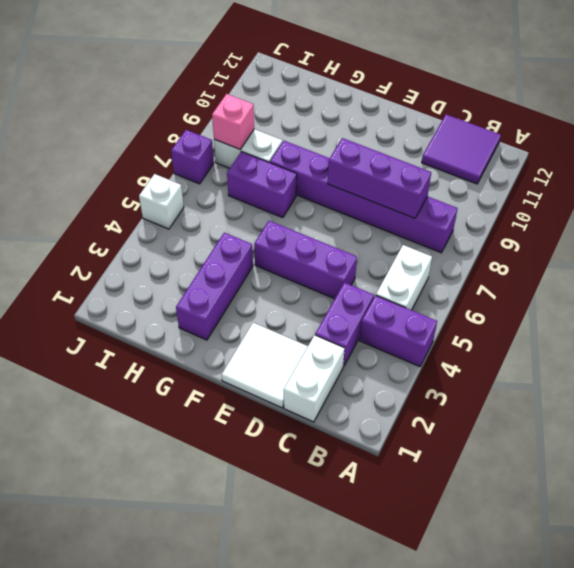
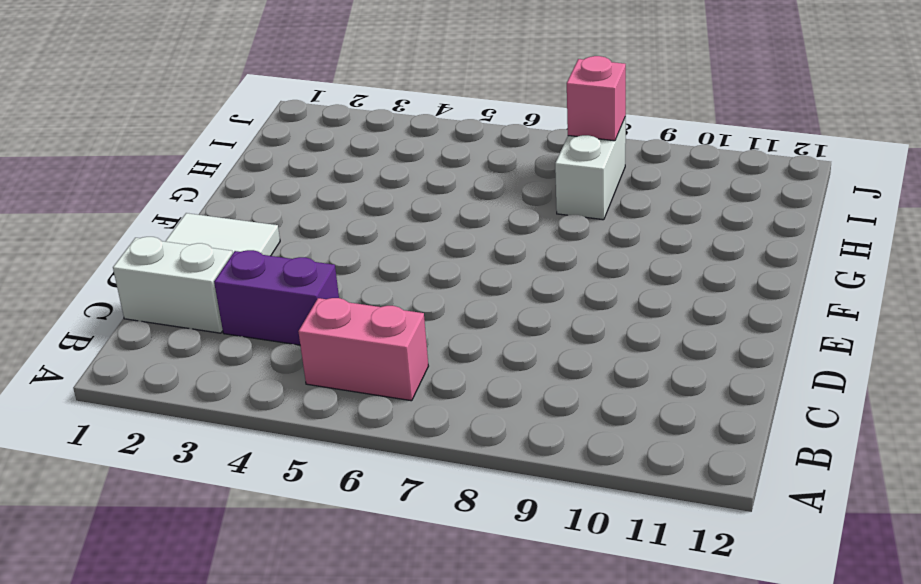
pink 1x2 brick [298,298,428,401] -> white 1x2 brick [376,245,432,310]
none -> purple 1x2 brick [360,295,437,367]
none -> purple 1x6 brick [270,141,458,253]
none -> purple 2x2 tile [422,114,501,184]

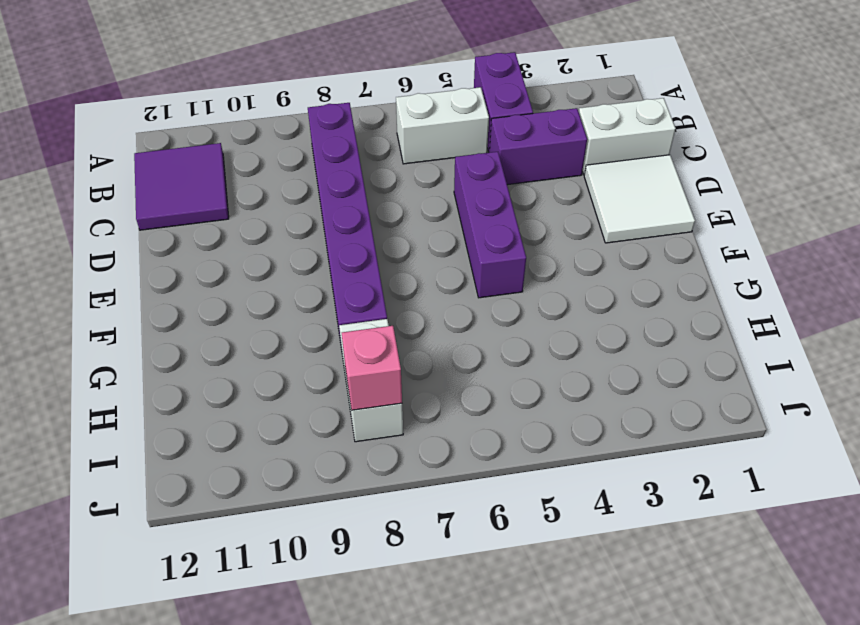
none -> purple 1x3 brick [176,233,253,340]
none -> purple 1x2 brick [227,152,297,218]
none -> white 1x1 brick [139,174,184,229]

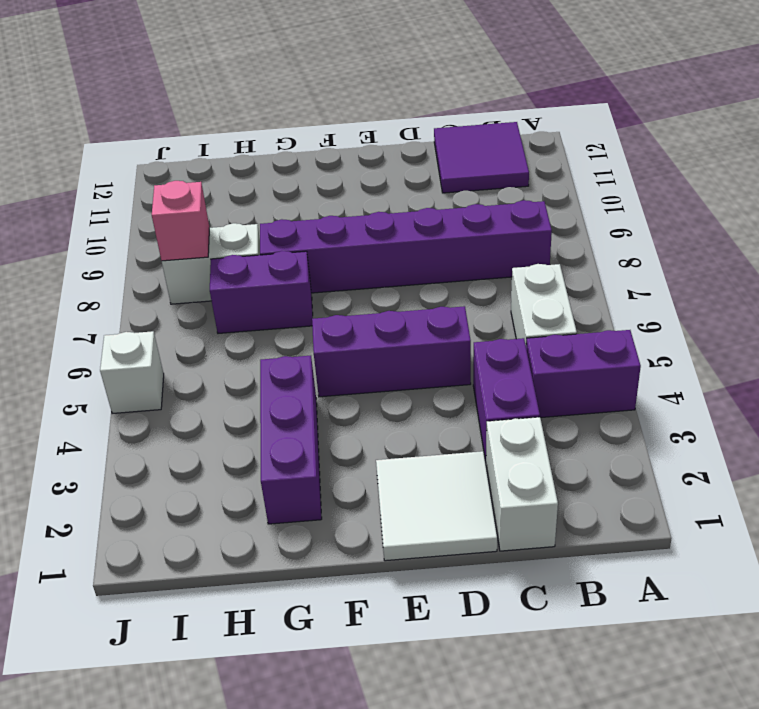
none -> purple 1x1 brick [171,130,214,184]
none -> purple 1x3 brick [328,138,431,218]

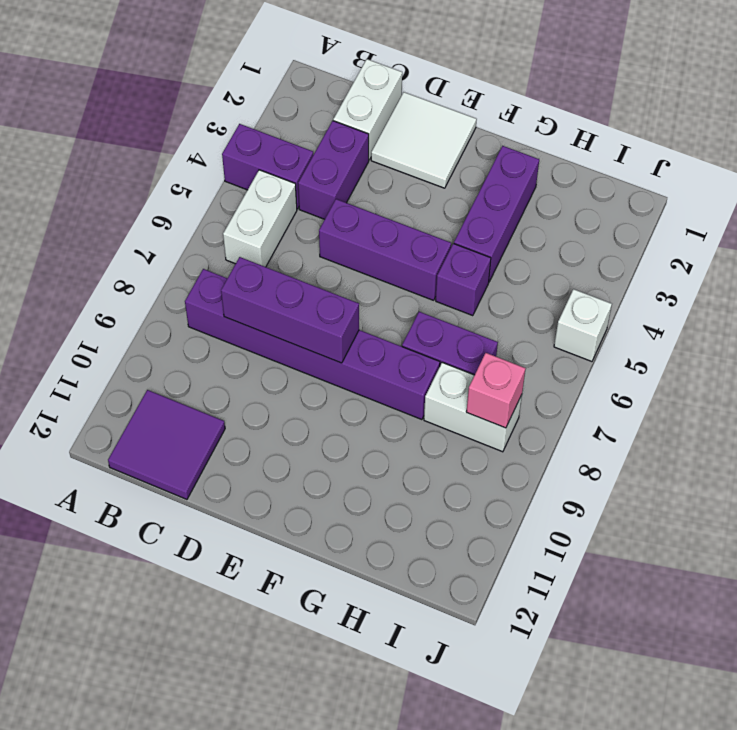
purple 1x1 brick [436,243,491,316] -> purple 1x1 brick moved to [171,130,214,184]

